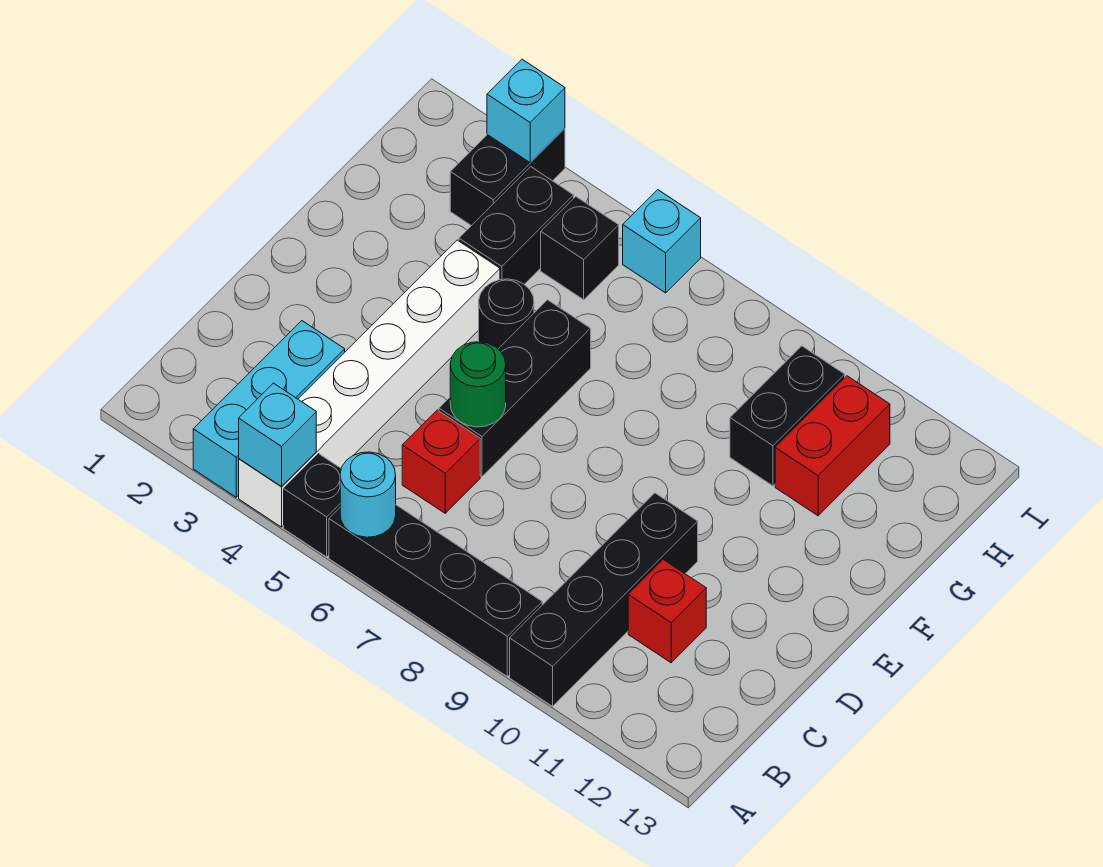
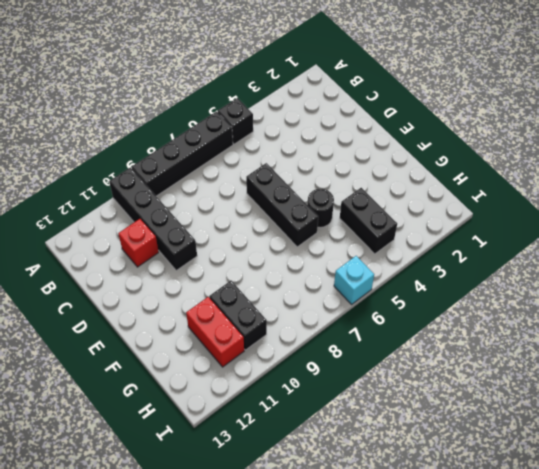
none -> cyan 1x3 brick [193,321,345,497]
none -> white 1x6 brick [239,240,500,527]
none -> red 1x1 brick [402,410,480,513]

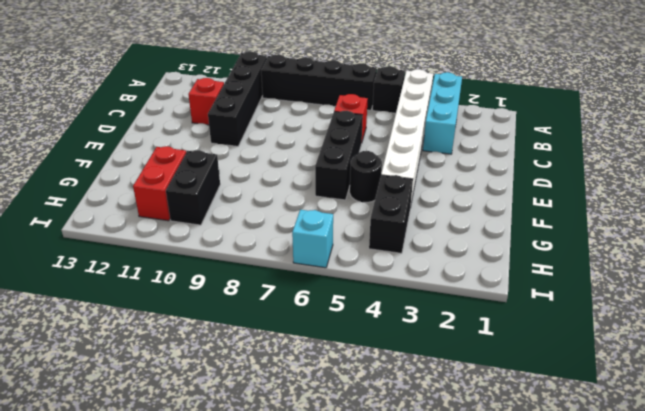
none -> black 1x2 brick [450,128,565,226]
none -> black 1x1 brick [541,197,619,300]
none -> cyan 1x1 brick [239,383,316,487]

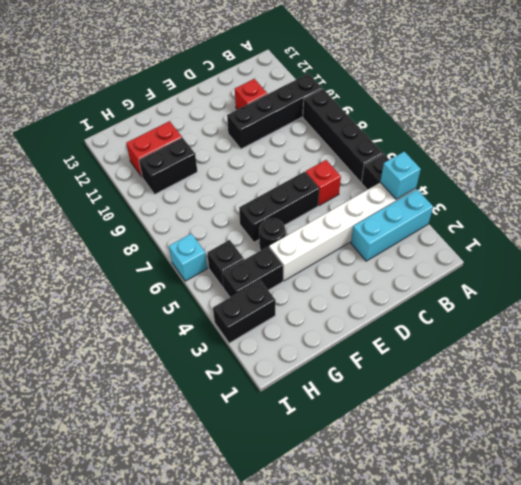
none -> cyan 1x1 round brick [340,452,396,537]
none -> green 1x1 round brick [450,342,506,427]
none -> cyan 1x1 brick [487,59,565,163]

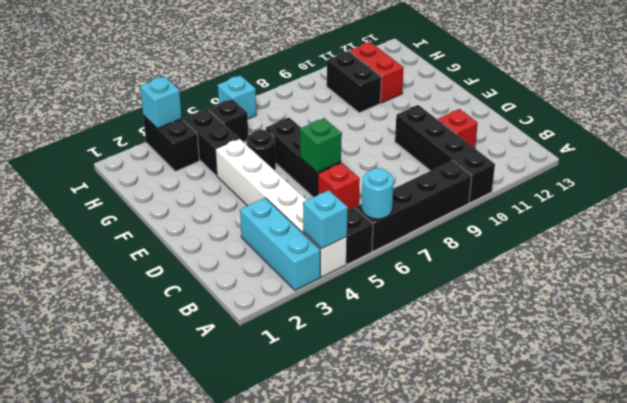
green 1x1 brick [300,118,341,172] -> green 1x1 round brick [450,342,506,427]

